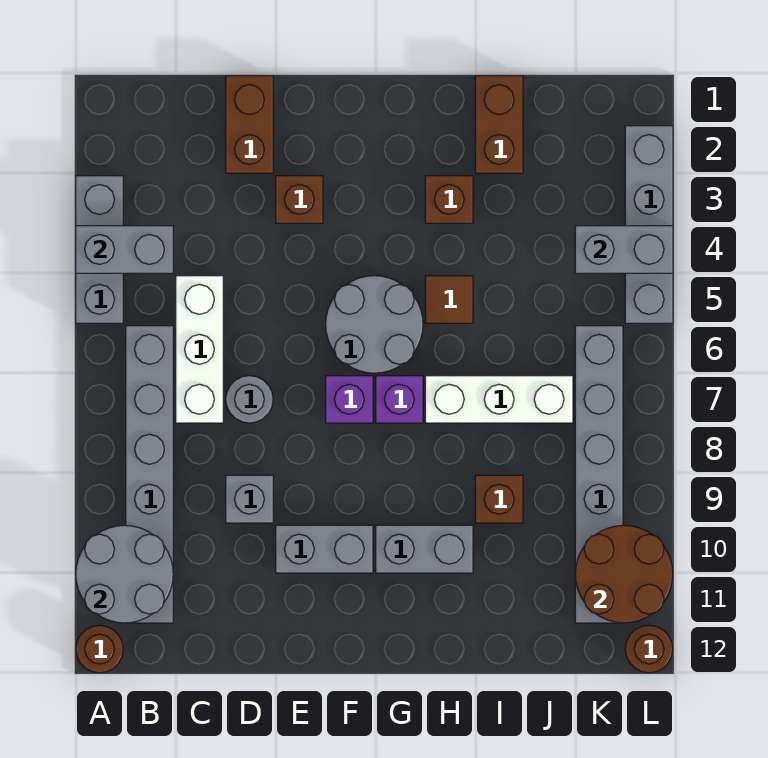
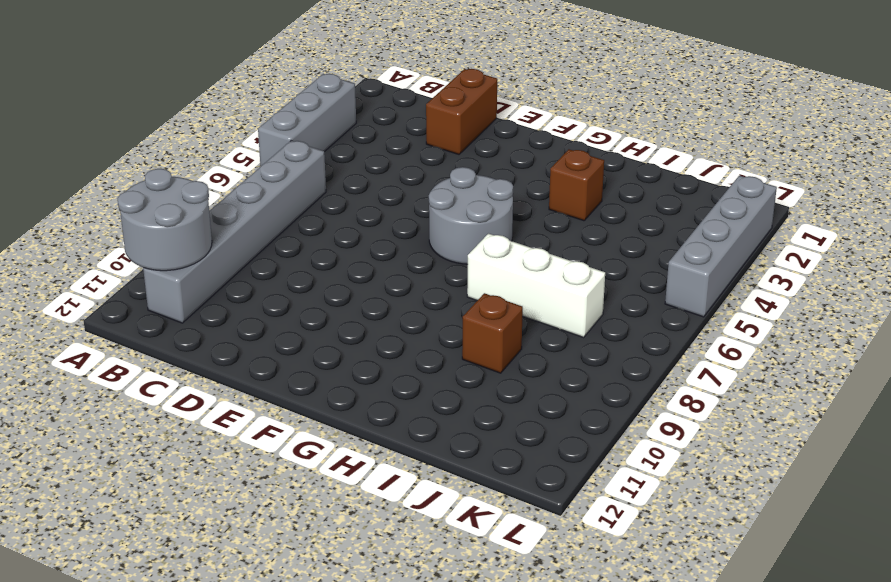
none -> brown 1x1 round brick [76,625,123,673]
none -> white 1x3 brick [176,276,223,423]
none -> grey 1x1 round brick [226,376,273,423]

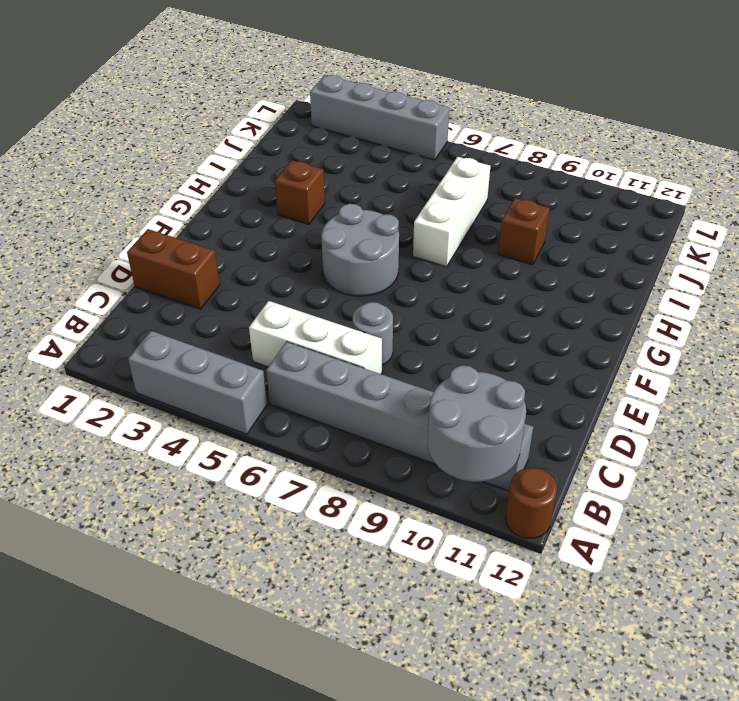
none -> grey 1x1 brick [226,475,273,523]
none -> brown 1x1 brick [276,176,323,223]
none -> grey 1x2 brick [276,525,373,573]

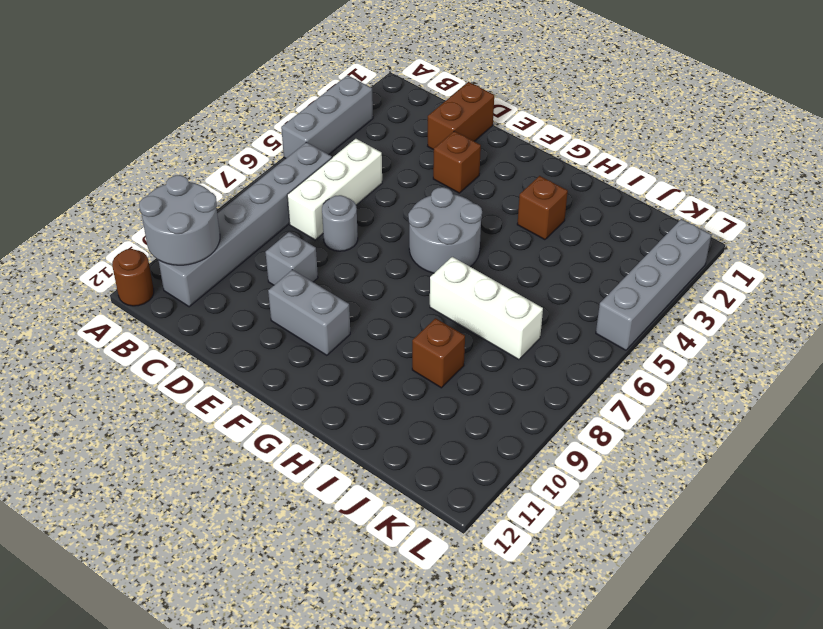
none -> purple 1x1 brick [326,376,373,423]
none -> purple 1x1 brick [376,376,423,423]
none -> grey 1x2 brick [376,525,473,573]

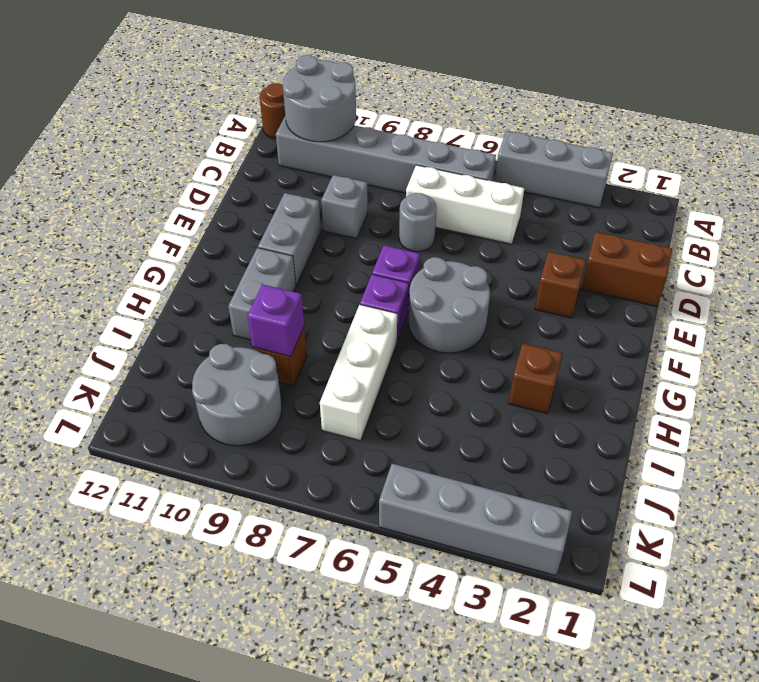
purple 1x1 brick [247,284,304,357] -> none
grey 2x2 round brick [192,344,282,446] -> grey 1x6 brick [575,326,623,623]
none -> brown 1x1 tile [425,276,473,323]
none -> brown 1x2 brick [475,76,523,173]
none -> brown 1x1 round brick [625,625,673,673]

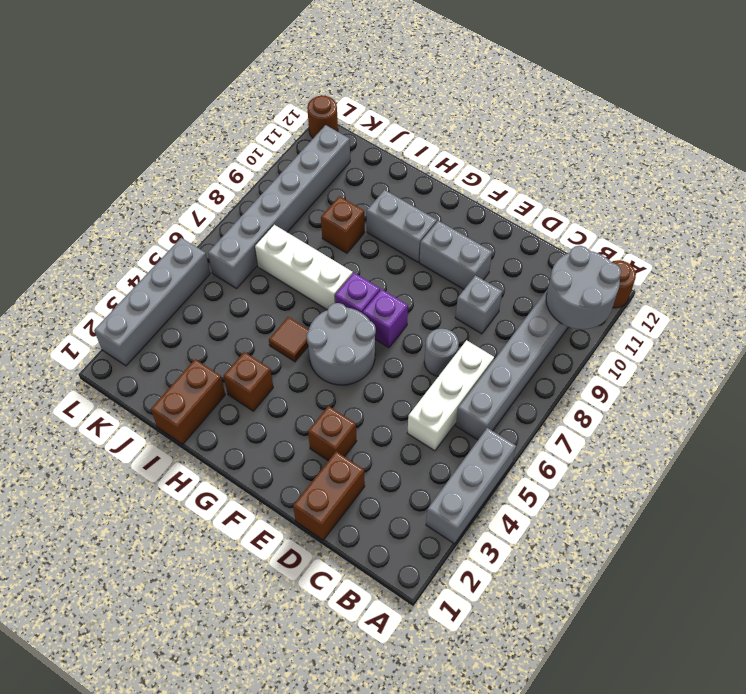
none -> grey 1x2 brick [76,226,173,273]
none -> grey 1x2 brick [575,226,673,273]
none -> brown 2x2 round brick [575,525,673,623]

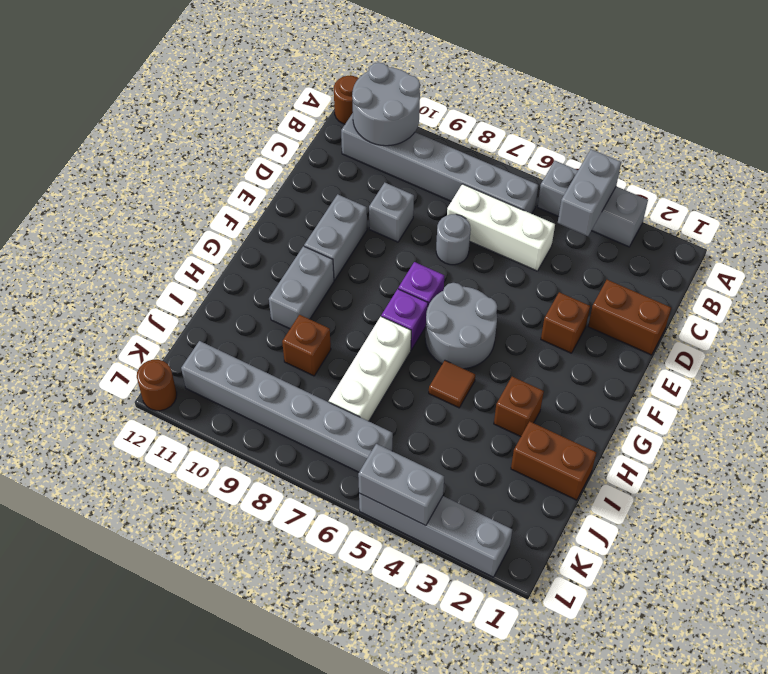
grey 1x2 brick [358,444,444,526] -> grey 1x2 brick turned to [575,226,673,273]
none -> brown 2x2 round brick [575,525,673,623]

